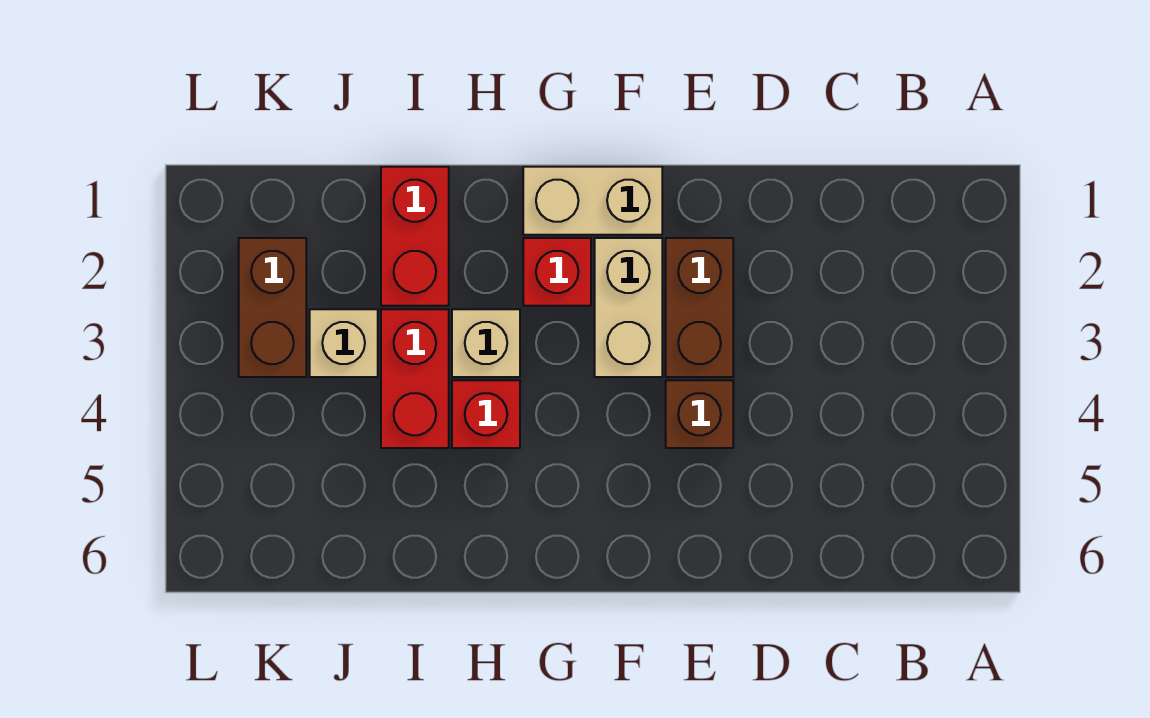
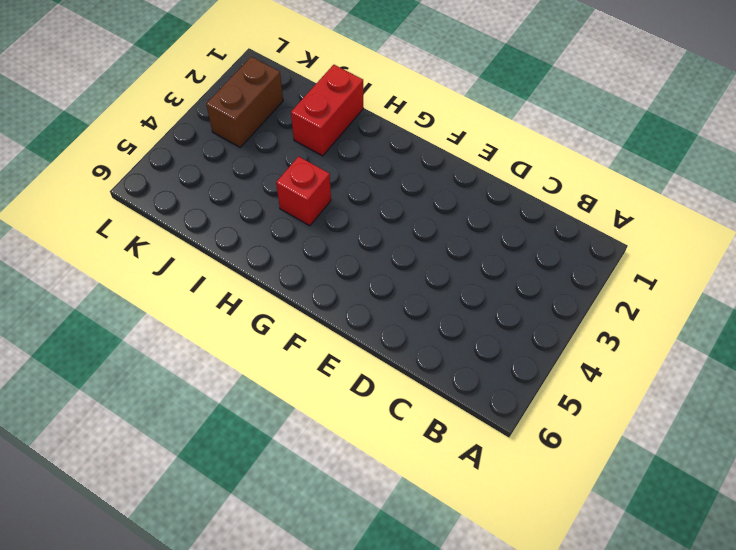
none -> brown 1x2 brick [666,238,733,377]
none -> brown 1x1 brick [666,380,733,448]

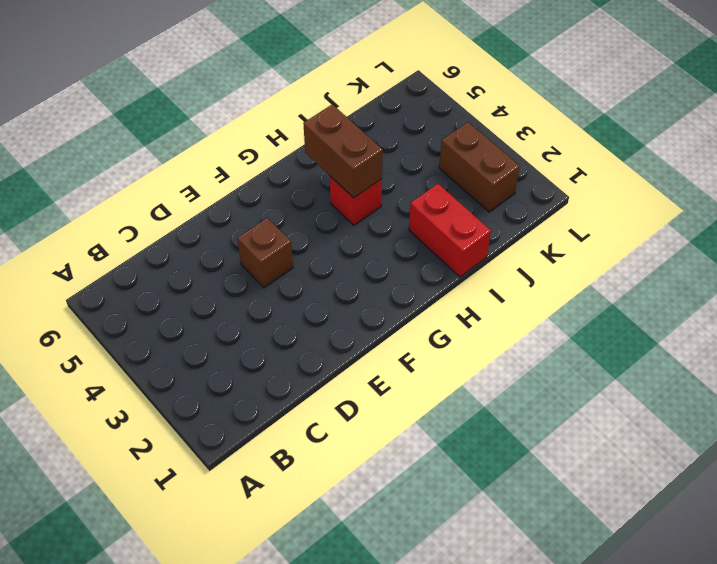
brown 1x2 brick [303,104,383,198] -> brown 1x2 brick moved to [666,238,733,377]
none -> tan 1x2 brick [523,167,662,235]
none -> tan 1x2 brick [595,238,662,377]

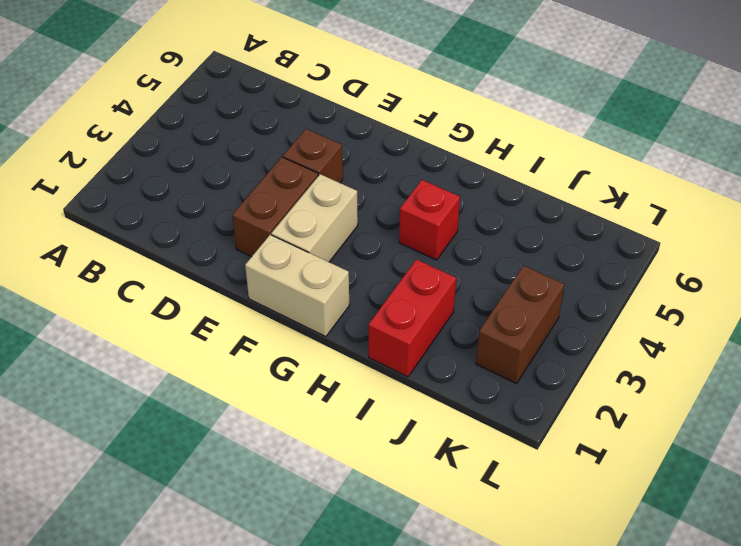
none -> red 1x1 brick [523,238,591,306]
none -> tan 1x1 brick [452,309,520,377]

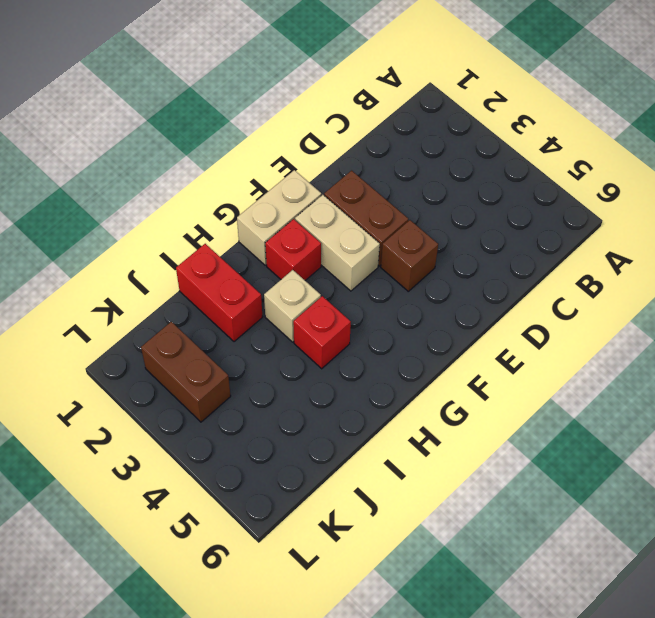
none -> red 1x2 brick [381,309,449,448]
none -> tan 1x1 brick [310,309,378,377]

